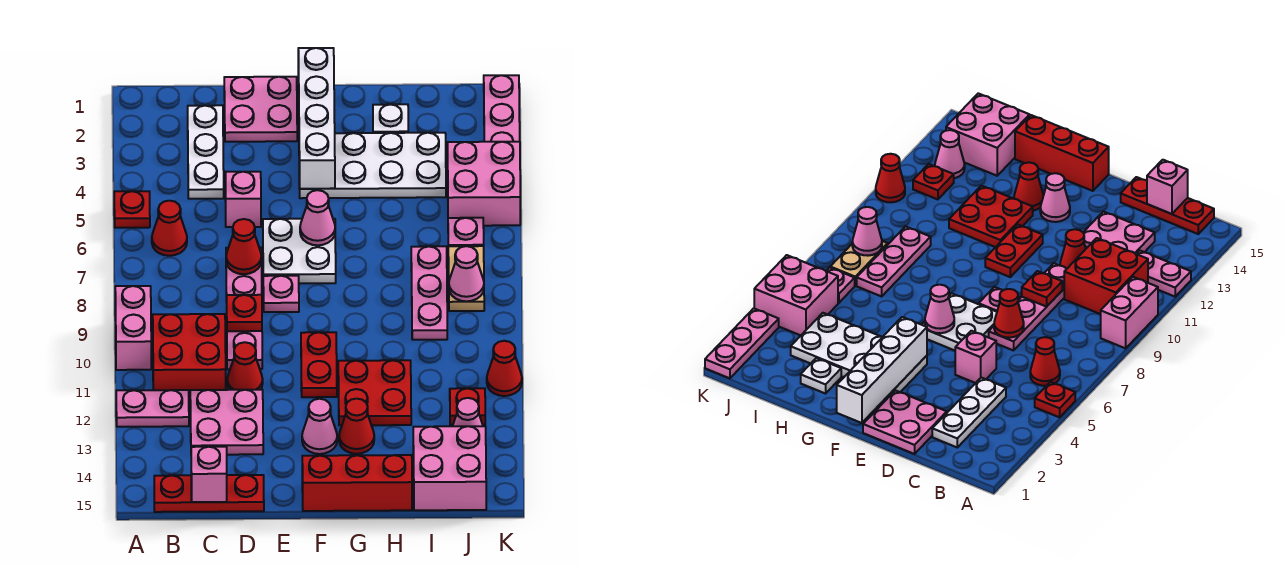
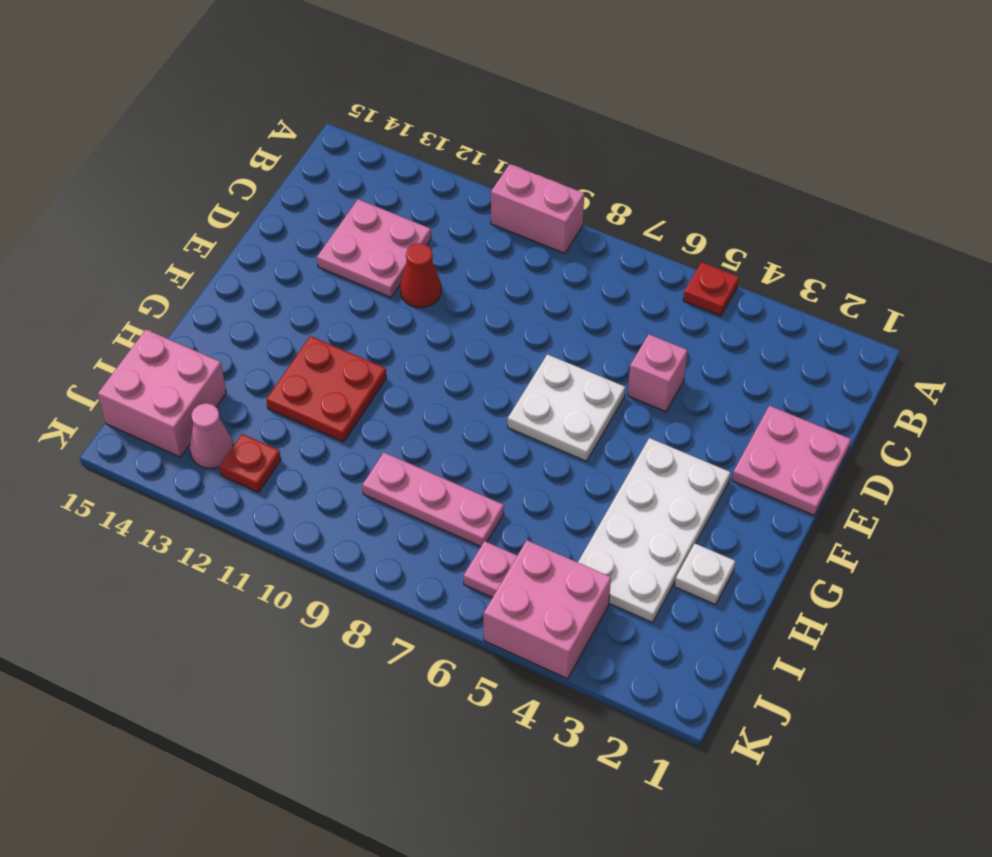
none -> pink 1x2 plate [116,390,189,427]
none -> red 1x1 cone [152,201,187,256]
none -> red 2x2 brick [153,314,226,398]
none -> red 1x3 plate [154,475,264,512]

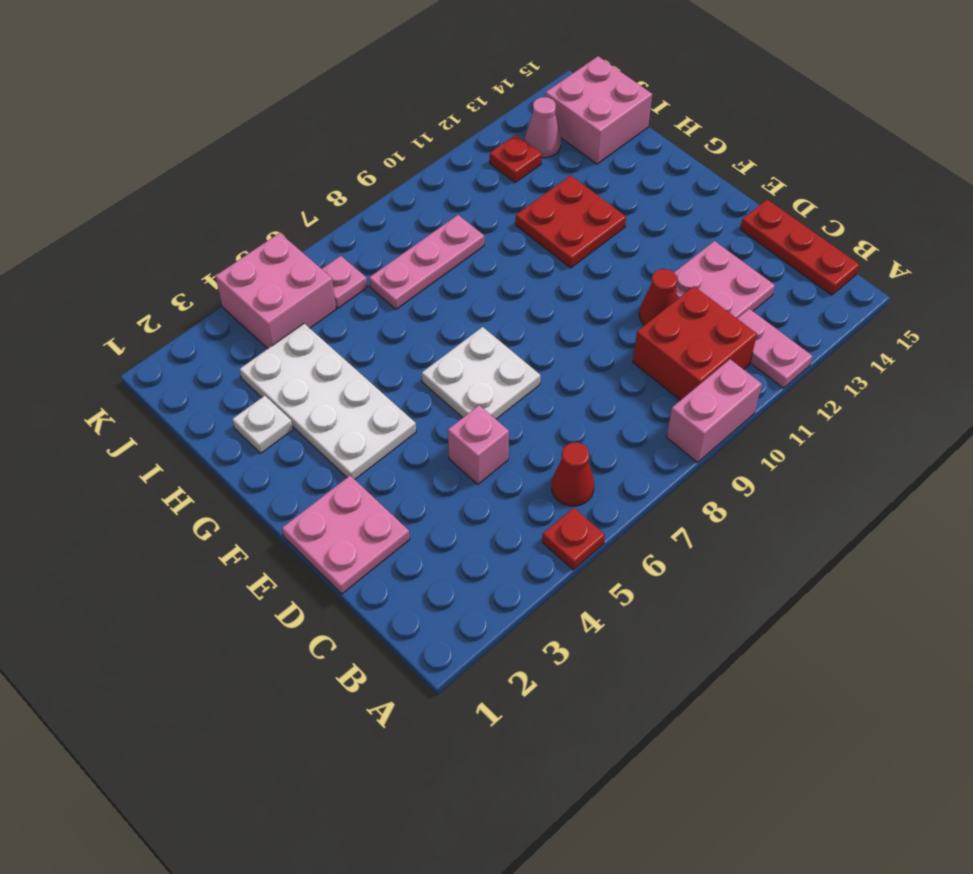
none -> white 1x3 plate [188,105,224,199]
none -> pink 1x4 plate [226,247,262,369]
none -> pink 1x1 plate [263,276,299,312]
none -> red 1x2 plate [301,332,337,397]

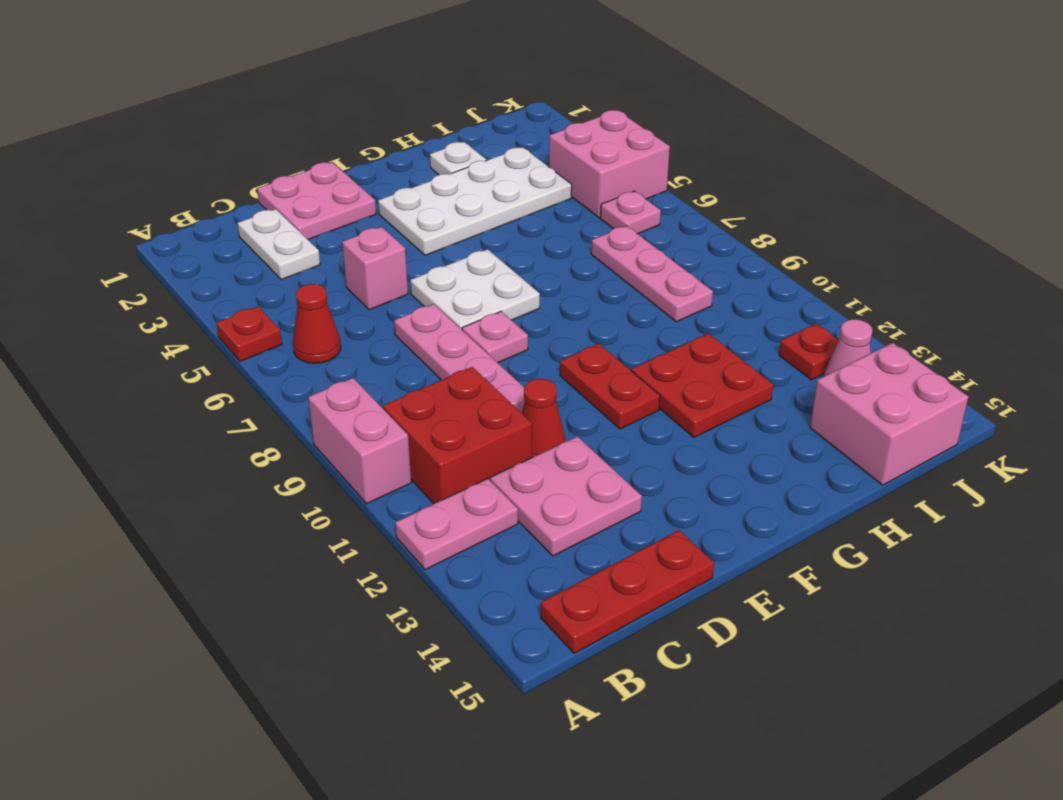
white 1x2 plate [238,209,320,280] -> white 1x3 plate [188,105,224,199]
none -> pink 1x1 cone [302,399,337,454]
none -> red 1x3 brick [302,455,412,511]
none -> red 1x1 cone [339,399,374,454]
none -> tan 1x2 plate [448,246,484,311]

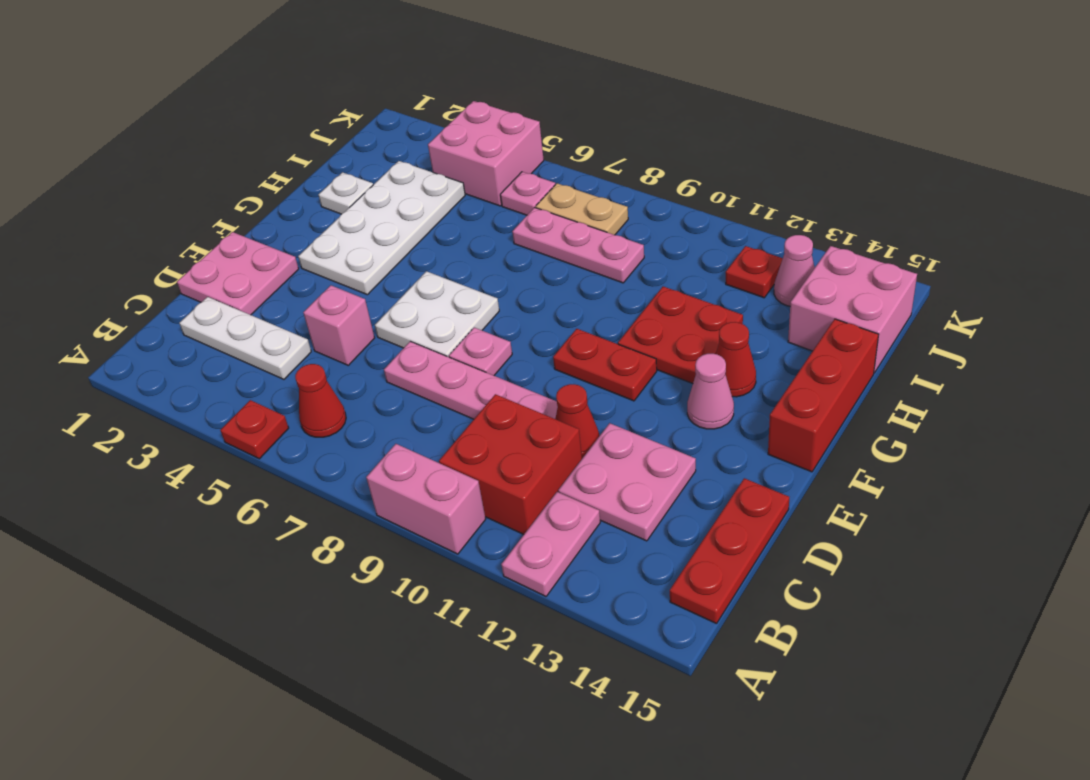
none -> pink 1x3 plate [484,75,520,142]
none -> red 1x1 cone [487,341,522,396]
none -> pink 1x1 brick [191,447,227,502]
none -> red 1x1 cone [226,219,261,274]

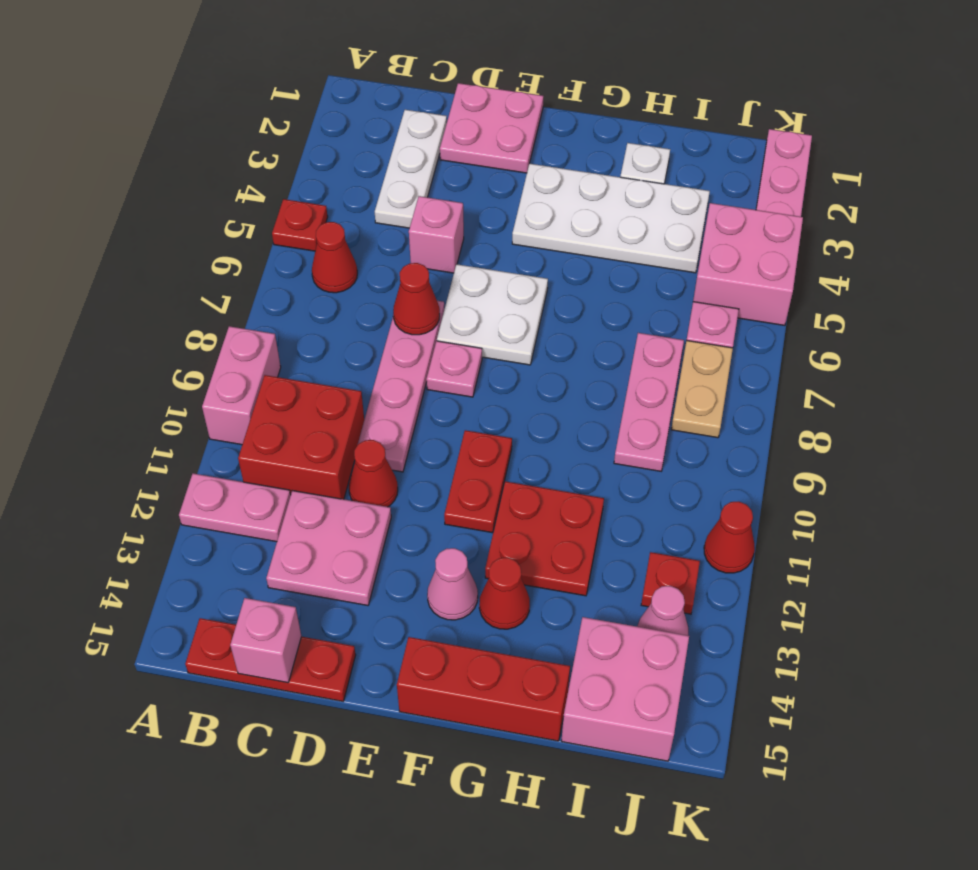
none -> red 1x1 plate [227,295,262,331]
none -> white 1x4 brick [298,48,335,189]
none -> pink 1x1 cone [300,190,335,245]
none -> pink 1x1 cone [449,246,484,301]

